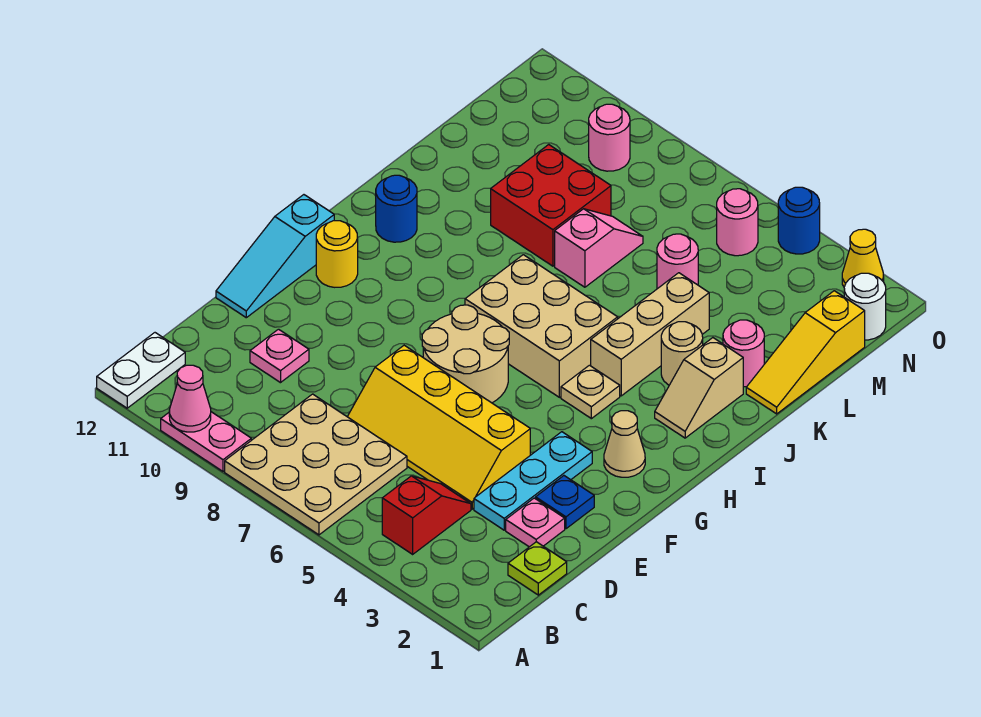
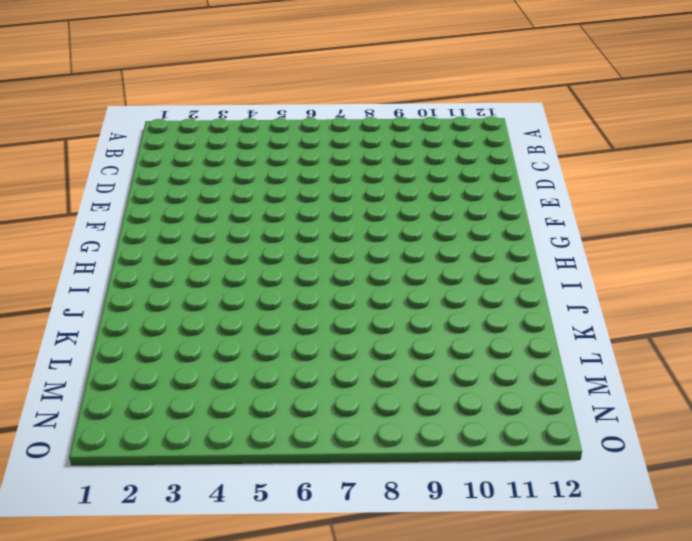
none -> tan 3x3 plate [225,394,407,535]
none -> pink 1x2 plate [161,412,251,471]
none -> white 1x2 plate [97,333,185,408]
none -> red 1x2 slope [382,476,471,554]

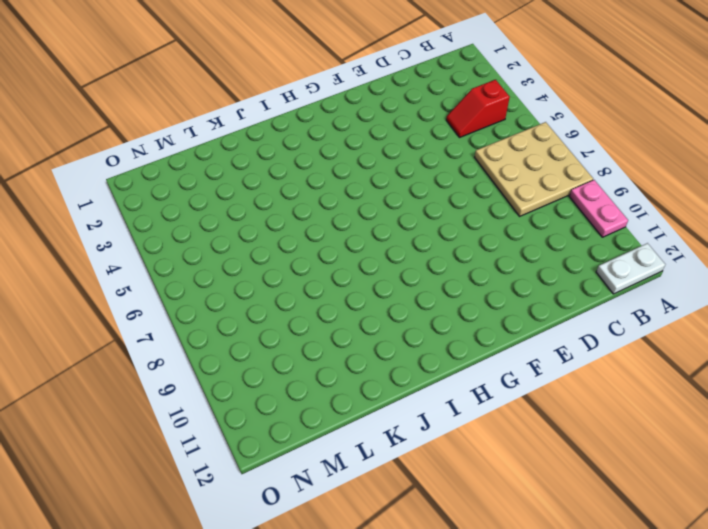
none -> lime 1x1 plate [508,542,567,595]
none -> pink 1x1 plate [506,498,565,547]
none -> cyan 1x3 plate [474,432,592,530]
none -> yellow 2x4 slope [347,345,530,509]

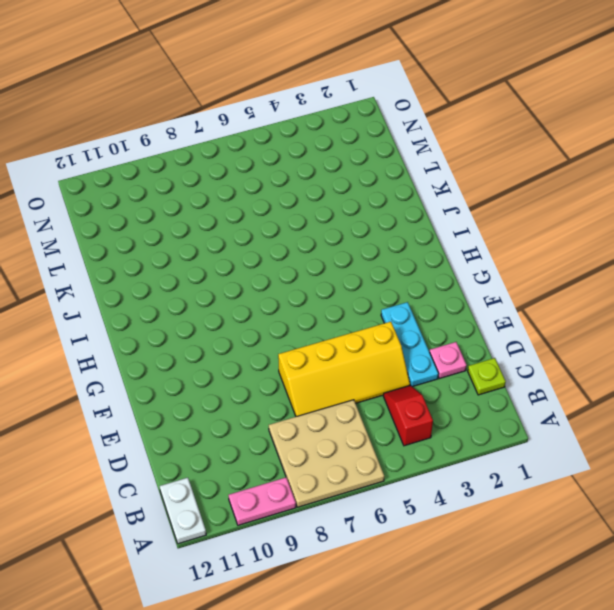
none -> pink 1x1 plate [250,329,309,383]
none -> blue 1x1 plate [536,476,594,529]
none -> cyan 1x3 slope [216,195,334,318]
none -> tan 2x2 round brick [422,305,509,403]

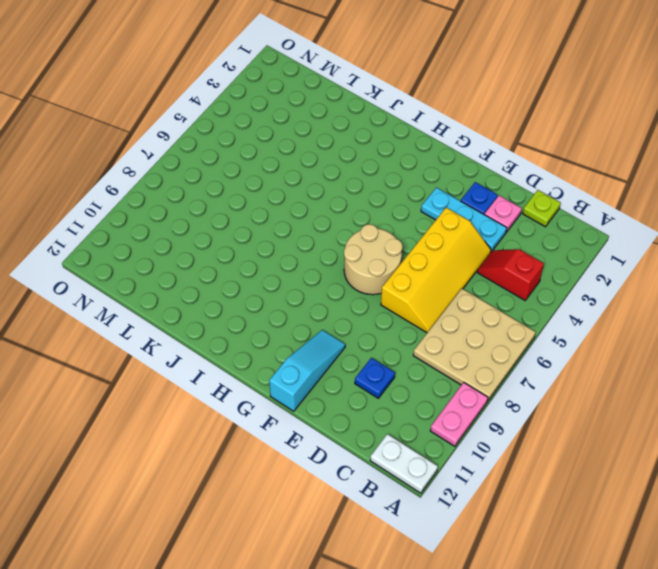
blue 1x1 plate [355,358,395,398] -> pink 1x1 plate [250,329,309,383]
cyan 1x3 slope [269,330,345,411] -> cyan 1x3 slope turned to [216,195,334,318]
none -> tan 1x1 cone [604,411,645,477]
none -> yellow 1x1 round brick [316,221,358,287]
none -> tan 1x1 plate [561,365,620,419]
none -> tan 2x3 brick [465,255,618,397]

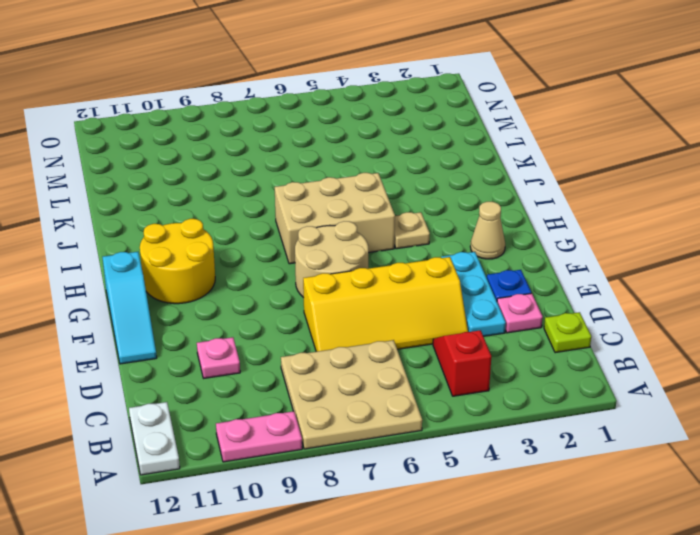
yellow 2x2 round brick [140,219,215,304] -> yellow 1x1 round brick [316,221,358,287]
none -> tan 1x2 slope [655,338,743,438]
none -> tan 1x3 brick [591,273,709,396]
none -> blue 1x1 round brick [376,175,417,242]
none -> tan 1x1 round brick [661,322,703,385]

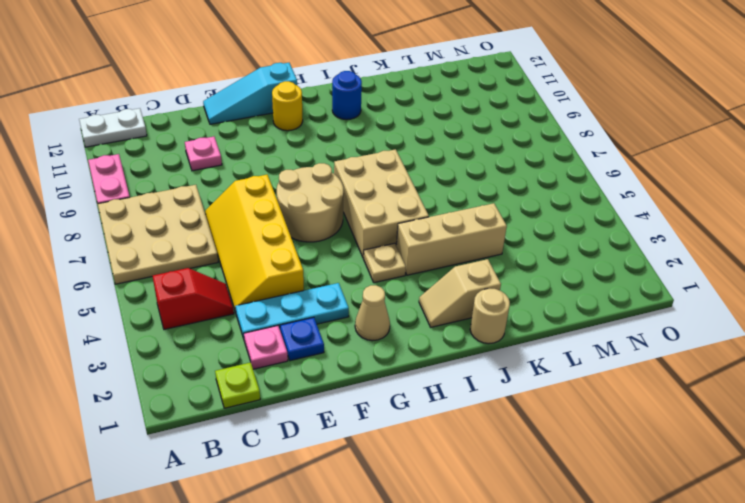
tan 1x1 round brick [470,289,510,344] -> tan 1x1 round brick moved to [661,322,703,385]
none -> yellow 1x3 slope [746,291,865,414]
none -> pink 1x1 round brick [723,320,764,387]
none -> pink 1x2 slope [555,209,643,287]
none -> red 2x2 brick [491,145,611,266]

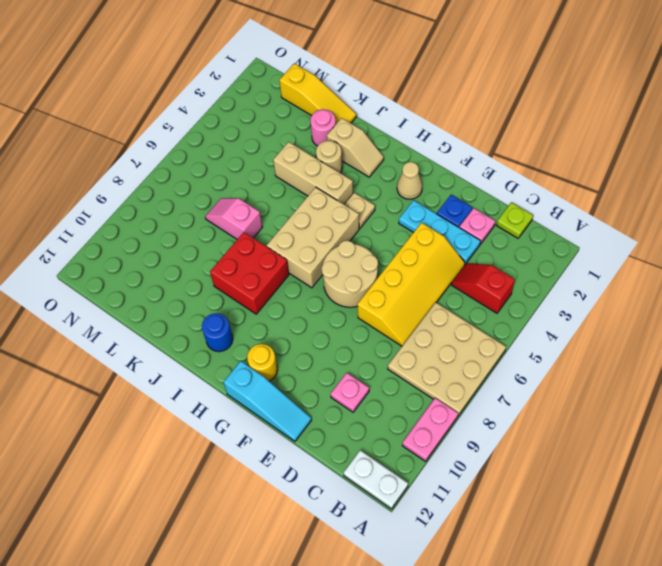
red 2x2 brick [210,232,289,314] -> red 2x2 brick moved to [491,145,611,266]
none -> pink 1x1 round brick [657,234,698,289]
none -> white 1x1 round brick [844,273,886,340]
none -> pink 1x1 round brick [717,189,758,256]
none -> pink 1x1 round brick [589,104,630,171]

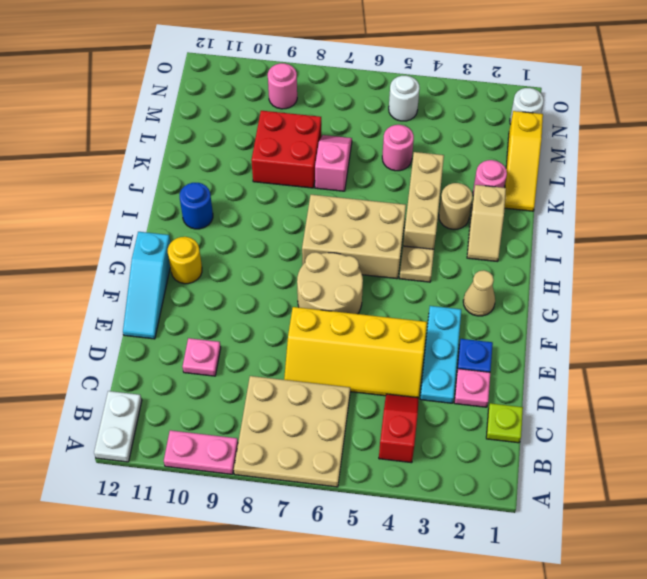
white 1x1 round brick [389,76,420,121] -> pink 1x1 round brick [717,189,758,256]
none -> yellow 1x1 cone [842,229,884,287]
none -> blue 1x1 round brick [778,187,820,254]
none -> pink 1x1 cone [169,365,211,432]

